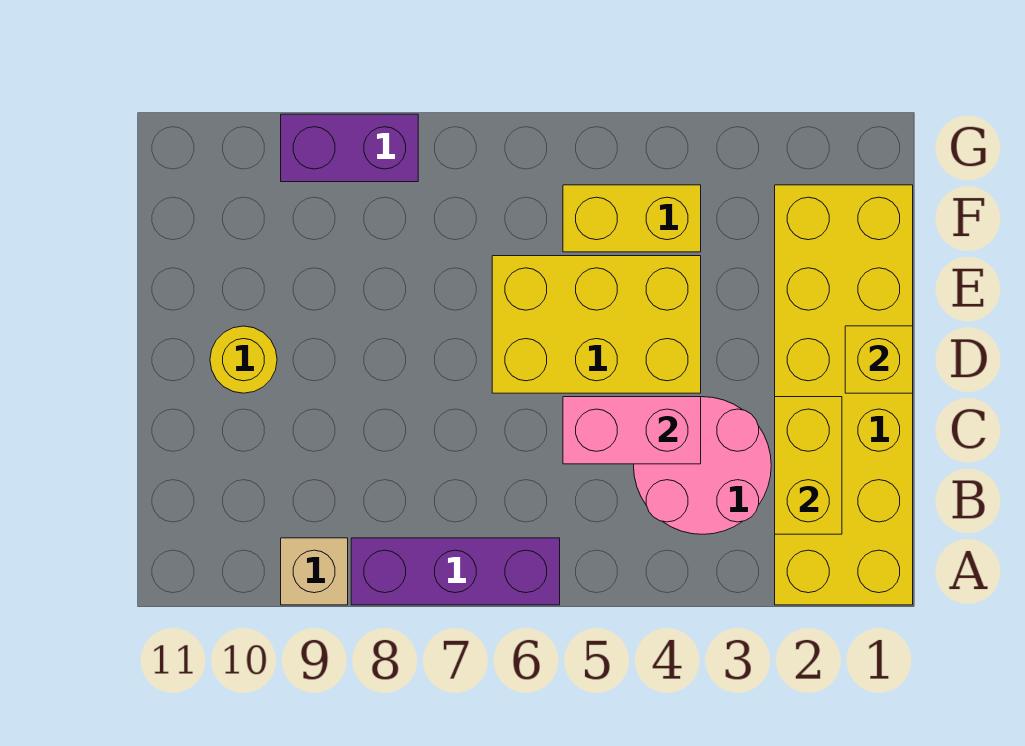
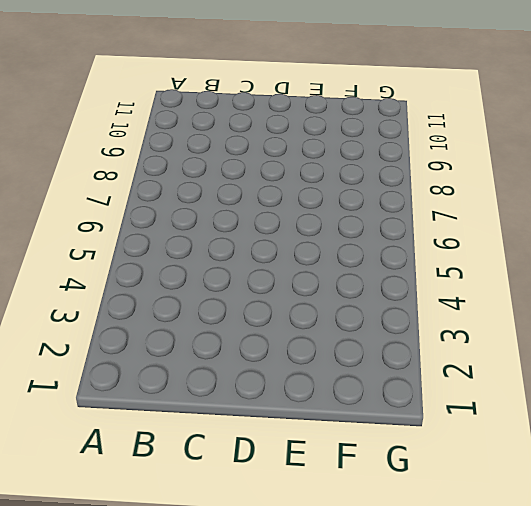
none -> yellow 2x6 brick [775,185,913,605]
none -> purple 1x3 brick [351,538,560,605]

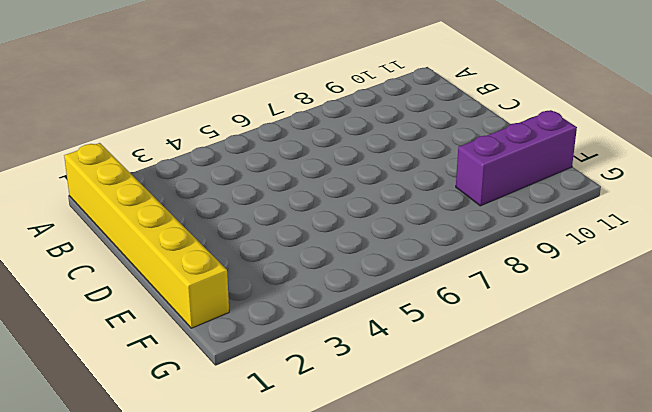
yellow 1x6 brick [64,143,229,328] -> yellow 2x6 brick [775,185,913,605]
purple 1x3 brick [456,110,577,206] -> purple 1x3 brick moved to [351,538,560,605]
none -> tan 1x1 brick [281,538,348,605]
none -> pink 2x2 round brick [634,397,771,534]

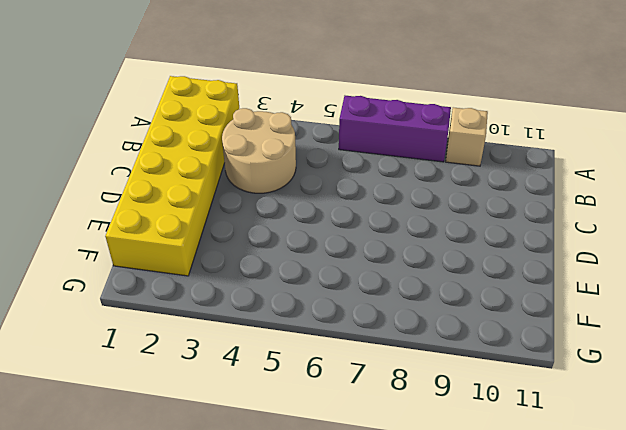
tan 2x2 round brick [222,108,296,193] -> pink 2x2 round brick [634,397,771,534]
none -> yellow 2x3 brick [492,256,701,393]
none -> yellow 1x1 round brick [210,326,277,393]

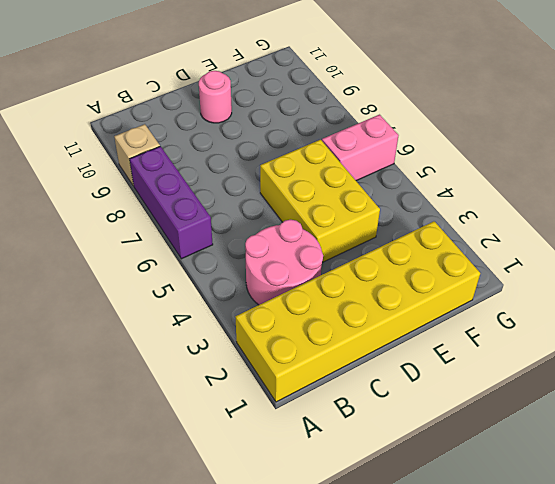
pink 1x1 round brick [199,71,232,123] -> yellow 1x1 round brick [210,326,277,393]
pink 1x2 brick [322,115,399,181] -> pink 1x2 brick turned to [563,397,701,464]
none -> yellow 1x2 brick [563,185,701,252]
none -> purple 1x2 brick [281,114,418,182]

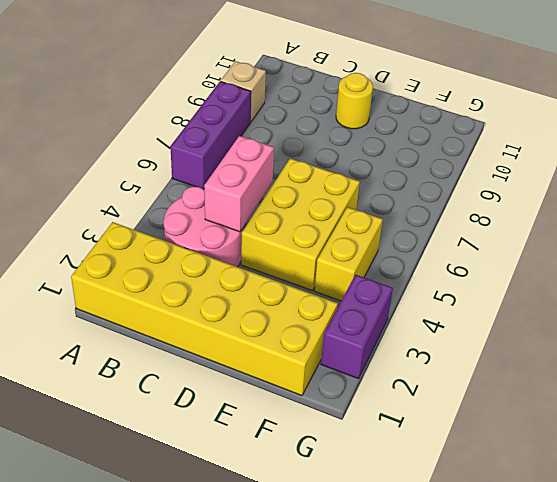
purple 1x2 brick [321,275,393,379] -> purple 1x2 brick moved to [281,114,418,182]
none -> yellow 1x2 brick [775,397,842,534]
none -> yellow 1x1 brick [845,326,913,393]

